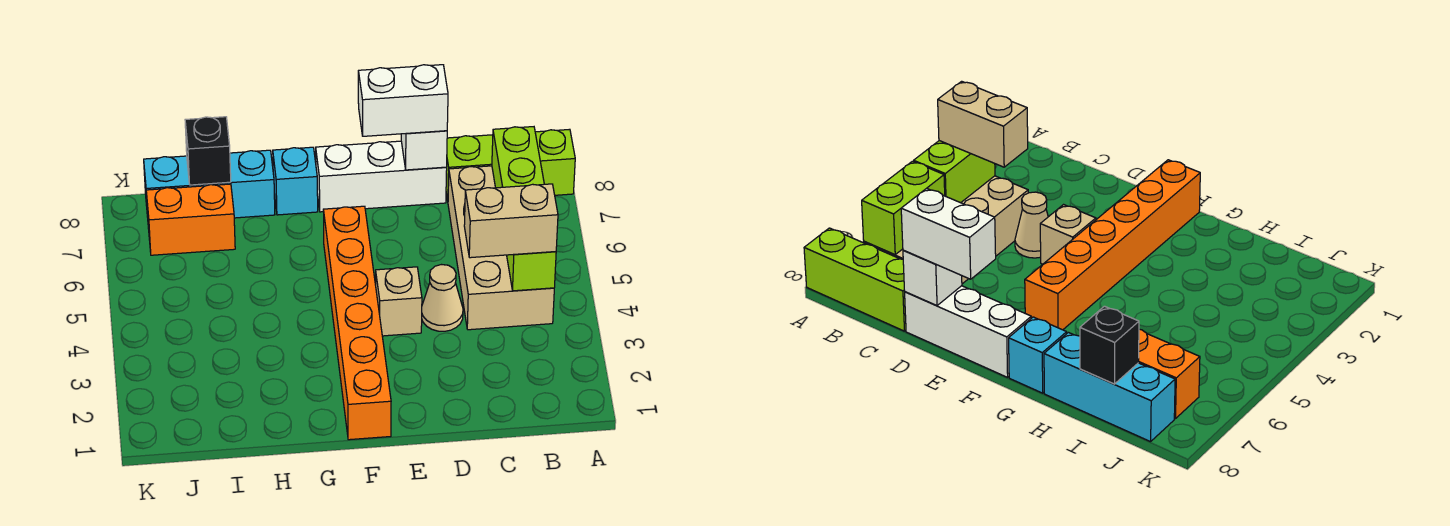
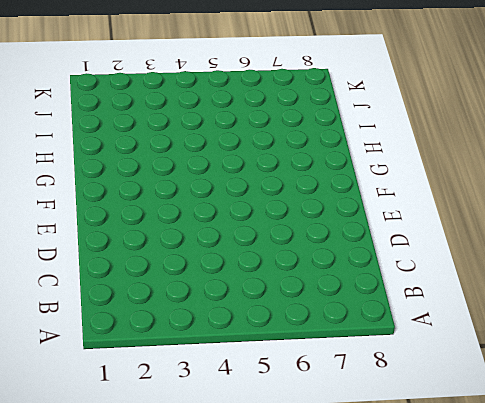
none -> lime 1x3 brick [446,129,575,200]
none -> tan 2x4 brick [448,166,554,330]
none -> tan 1x1 cone [422,265,463,331]

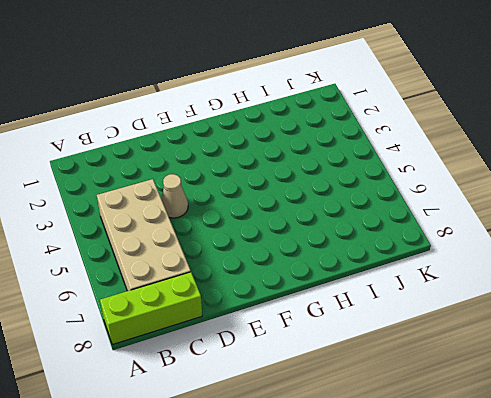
none -> white 1x3 brick [316,141,447,212]
none -> tan 1x1 brick [376,267,422,336]
none -> orange 1x6 brick [323,206,391,440]

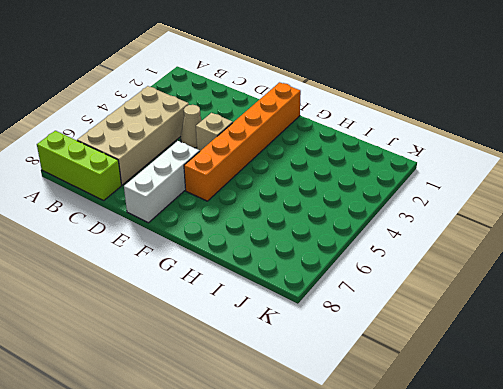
white 1x3 brick [124,141,200,223] -> white 1x3 brick turned to [316,141,447,212]
none -> cyan 1x1 brick [273,147,318,215]
none -> cyan 1x3 brick [144,150,275,218]
none -> orange 1x2 brick [146,184,235,255]

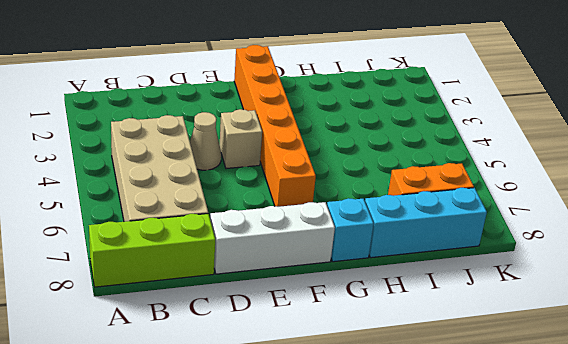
none -> lime 1x2 brick [507,252,556,291]
none -> lime 1x2 brick [492,127,544,188]
none -> white 1x1 brick [401,131,447,170]

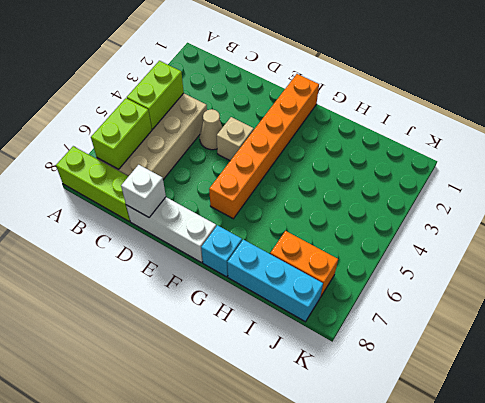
none -> black 1x1 brick [185,117,231,185]
none -> tan 1x2 brick [464,184,558,258]
none -> white 1x2 brick [358,65,448,136]

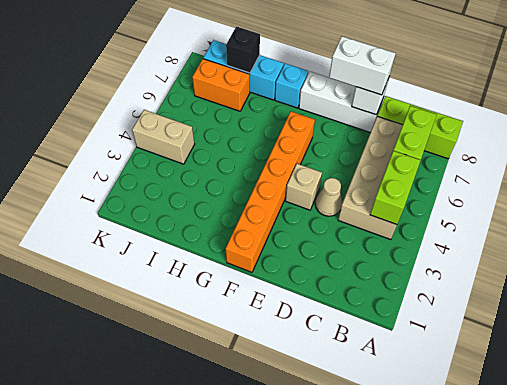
tan 1x2 brick [132,110,195,164] -> tan 1x2 brick moved to [464,184,558,258]

